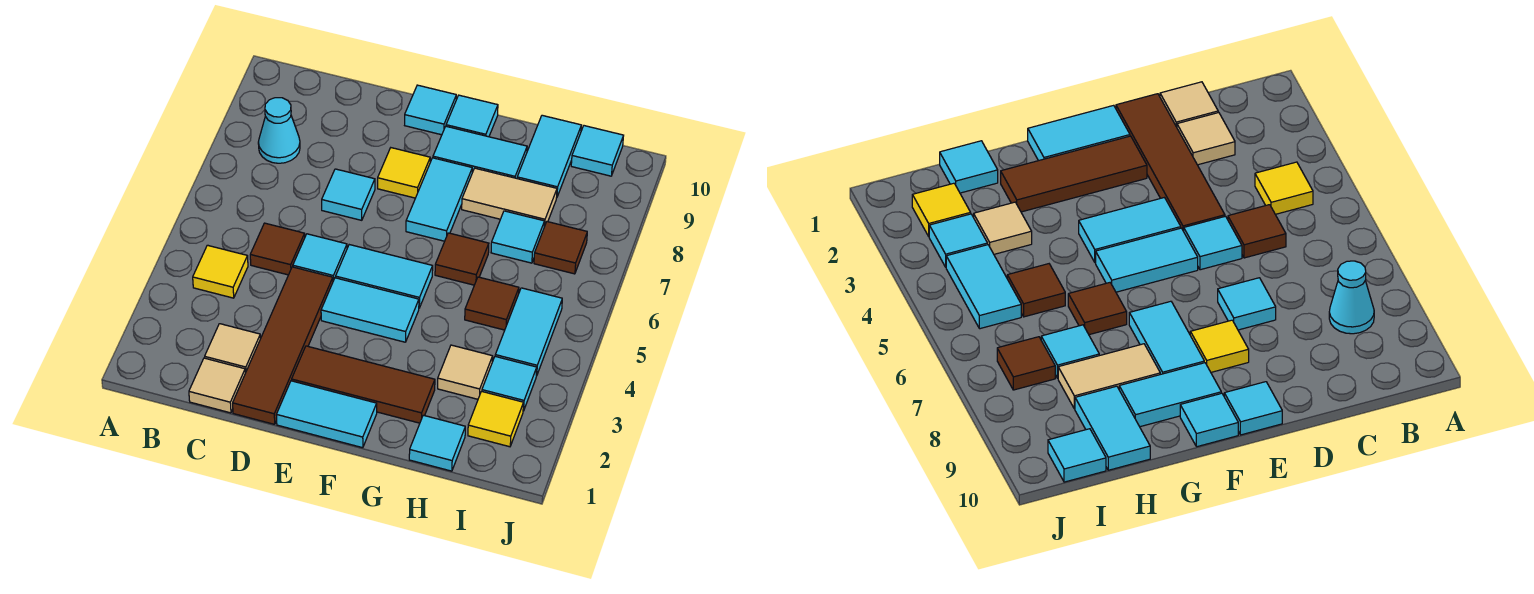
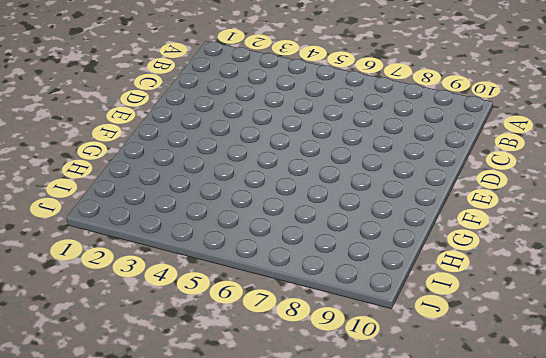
none -> yellow 1x1 tile [193,245,248,298]
none -> cyan 1x1 cone [258,98,300,163]
none -> tan 1x1 tile [189,358,245,413]

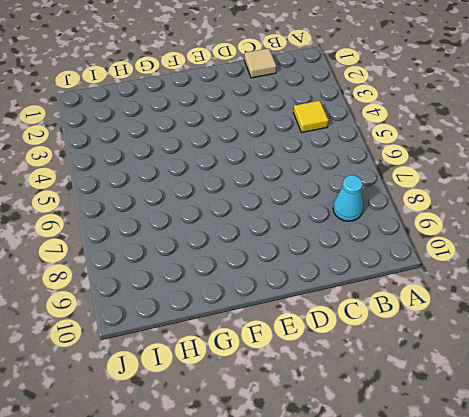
none -> tan 1x1 tile [205,324,261,373]
none -> brown 1x1 tile [250,223,305,275]
none -> brown 1x4 tile [233,267,333,424]

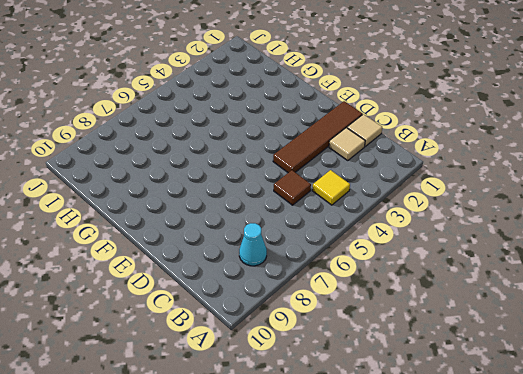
none -> cyan 1x1 tile [293,234,347,281]
none -> cyan 1x1 tile [322,169,375,220]
none -> cyan 1x2 tile [276,381,377,448]

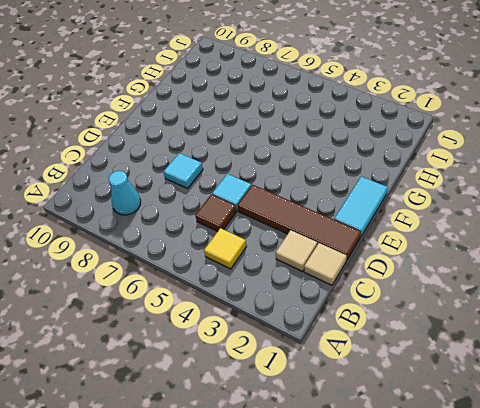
none -> brown 1x3 tile [292,346,435,423]
none -> cyan 1x2 tile [321,278,419,342]
none -> cyan 1x2 tile [336,245,433,308]

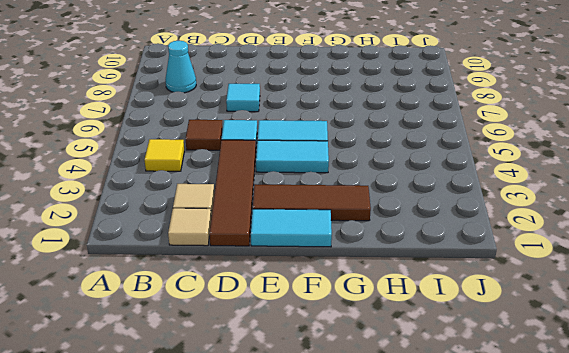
none -> yellow 1x1 tile [378,148,430,198]
none -> cyan 1x1 tile [405,85,456,135]
none -> cyan 1x2 tile [406,158,472,241]

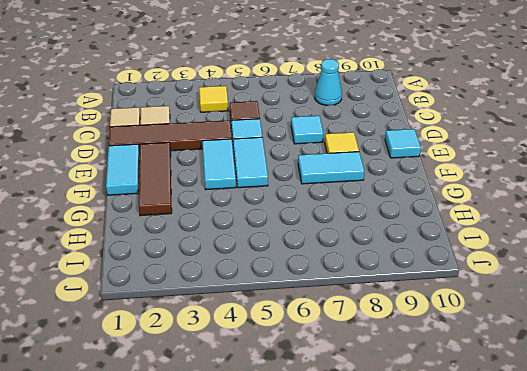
none -> cyan 1x2 tile [433,126,527,178]
none -> cyan 1x1 tile [446,95,498,137]
none -> brown 1x1 tile [435,233,489,285]

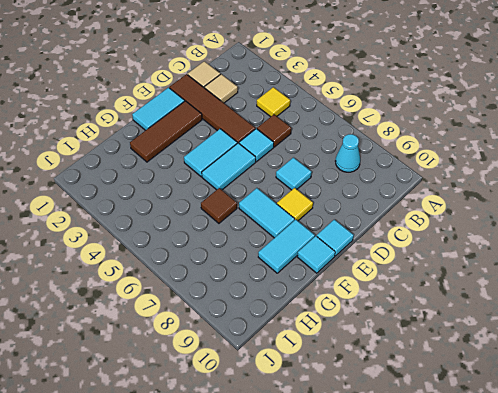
none -> tan 1x2 tile [462,168,557,227]
none -> cyan 1x1 tile [409,415,465,471]
none -> tan 1x1 tile [438,345,493,399]

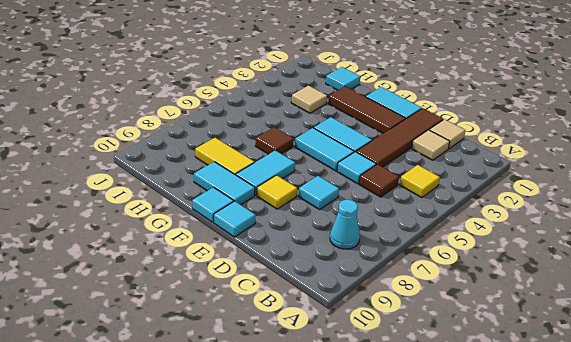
yellow 1x2 tile [195,138,254,175] -> tan 1x2 tile [462,168,557,227]
none -> brown 1x1 tile [465,277,519,330]
none -> cyan 1x1 tile [491,211,545,263]
none -> cyan 1x2 tile [517,115,581,197]

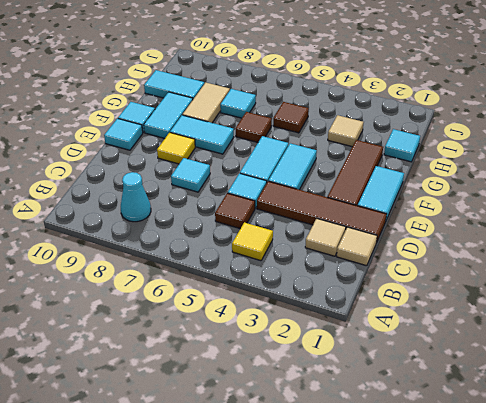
none -> yellow 1x1 tile [468,391,523,447]
none -> cyan 1x1 tile [482,356,537,411]
none -> cyan 1x2 tile [495,288,562,376]

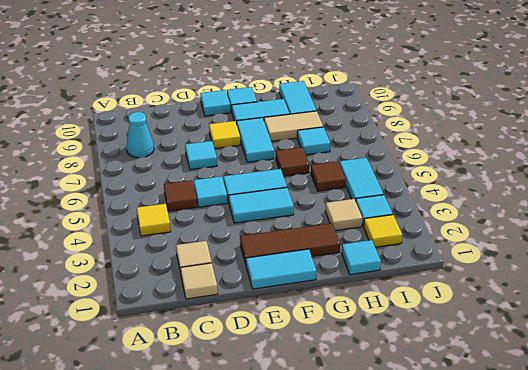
none -> brown 1x4 tile [233,267,333,424]
none -> brown 1x1 tile [534,222,587,274]
none -> cyan 1x1 tile [571,126,624,176]

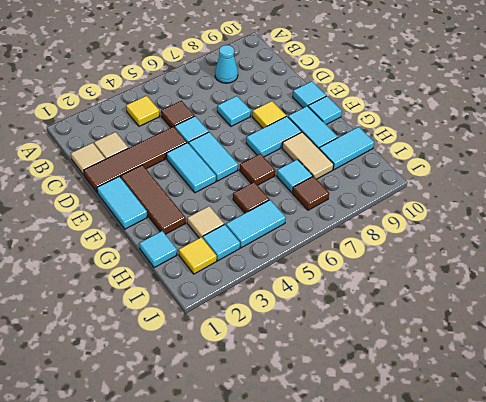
none -> cyan 1x1 tile [571,126,624,176]

